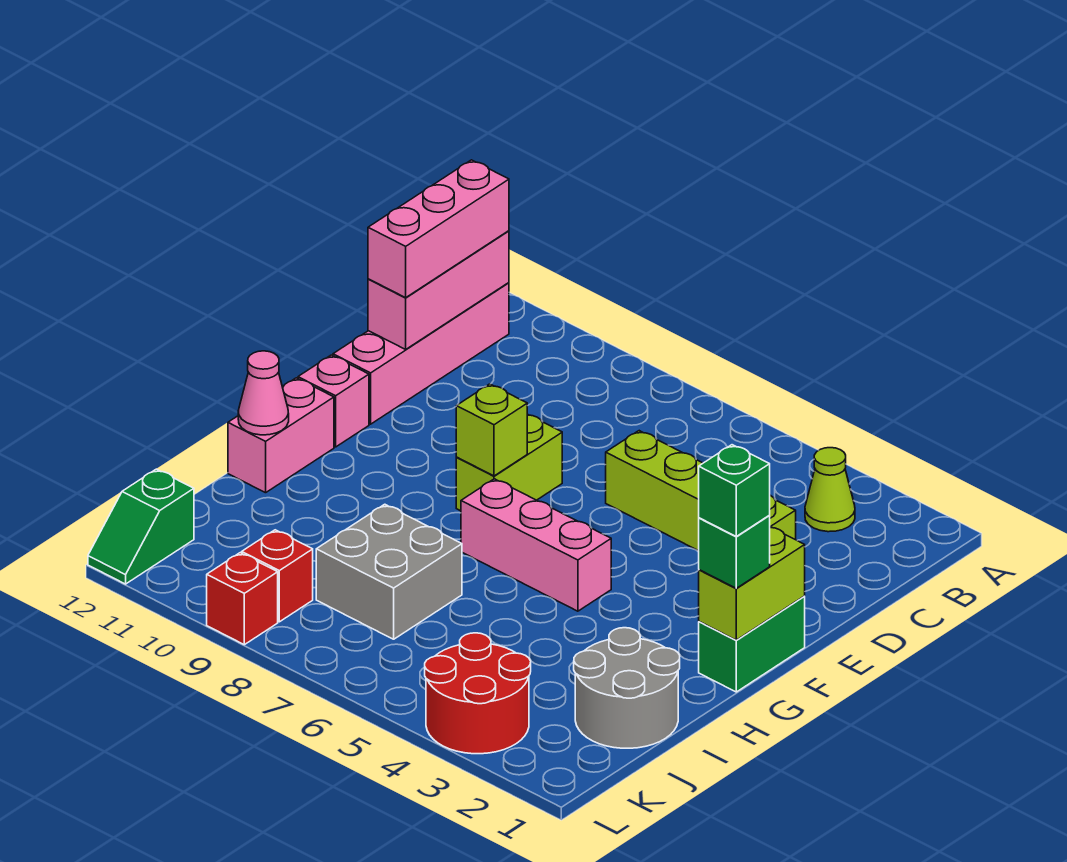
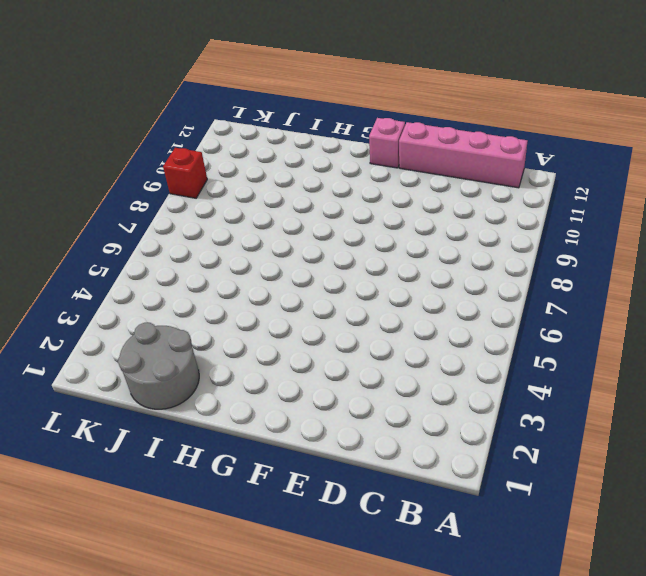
none -> lime 1x1 cone [805,448,855,532]
none -> lime 1x4 brick [606,431,796,551]
none -> lime 1x2 brick [456,414,562,511]

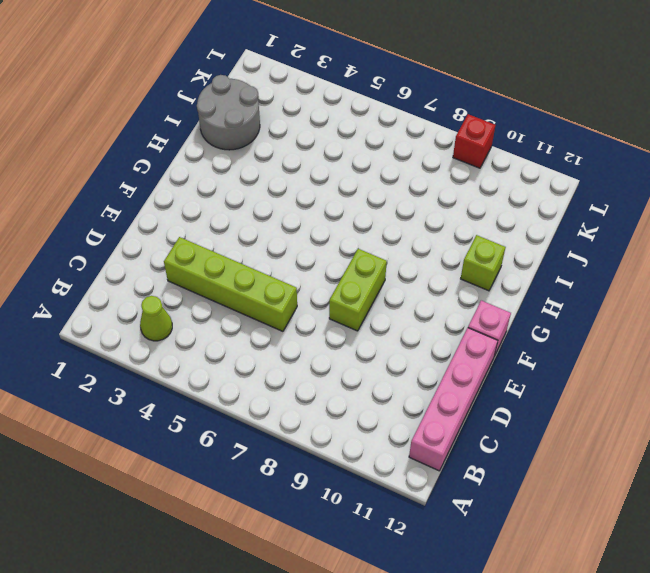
lime 1x1 brick [461,235,506,291] -> lime 1x1 brick moved to [456,384,527,476]
none -> green 1x2 brick [699,597,805,692]
none -> pink 1x3 brick [461,479,611,611]
none -> pink 1x2 brick [228,378,334,493]

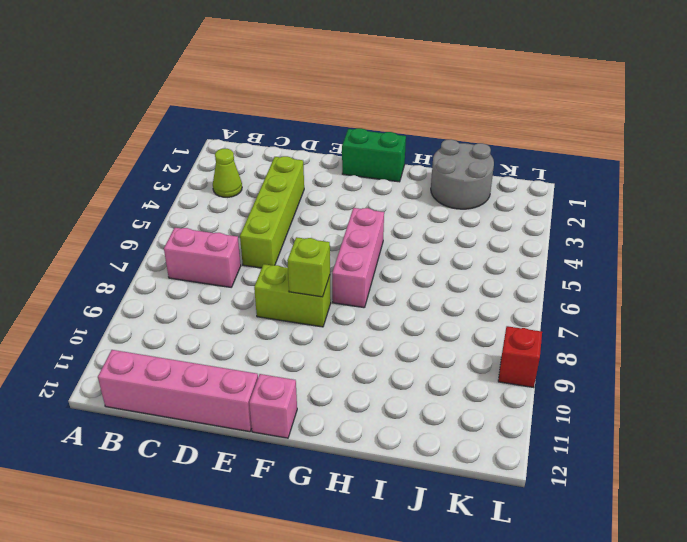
pink 1x2 brick [164,228,241,287] -> pink 1x2 brick moved to [228,378,334,493]
none -> grey 2x2 brick [316,504,462,639]
none -> red 2x2 round brick [425,633,531,754]
none -> red 1x1 brick [242,530,313,622]

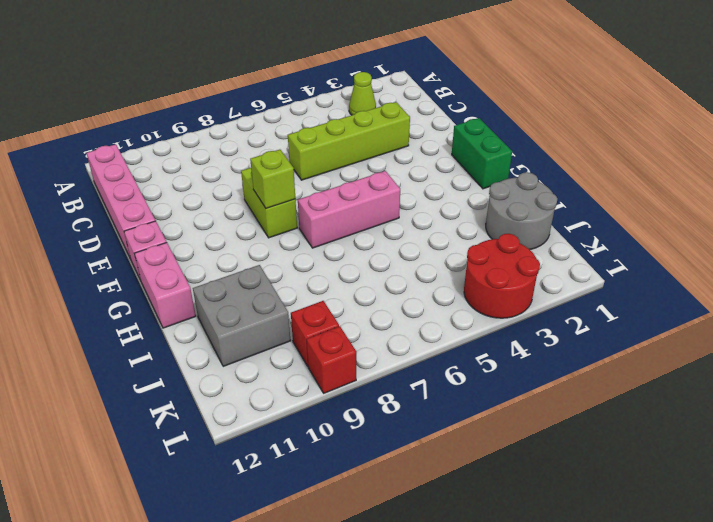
grey 2x2 brick [193,265,291,366] -> grey 2x2 brick moved to [316,504,462,639]
none -> green 1x2 slope [88,469,194,584]
none -> pink 1x3 brick [368,231,509,349]
none -> lime 1x2 brick [699,527,805,640]

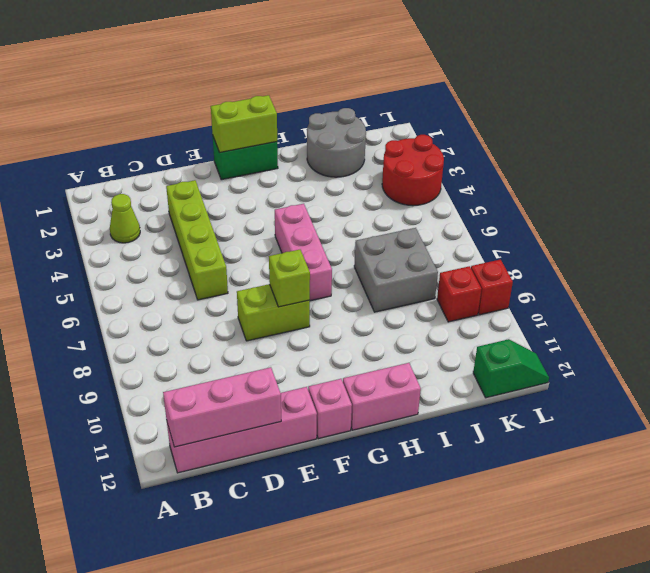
none -> pink 1x1 cone [238,351,289,435]
none -> pink 1x3 brick [368,160,509,298]
none -> green 1x1 brick [699,516,770,588]

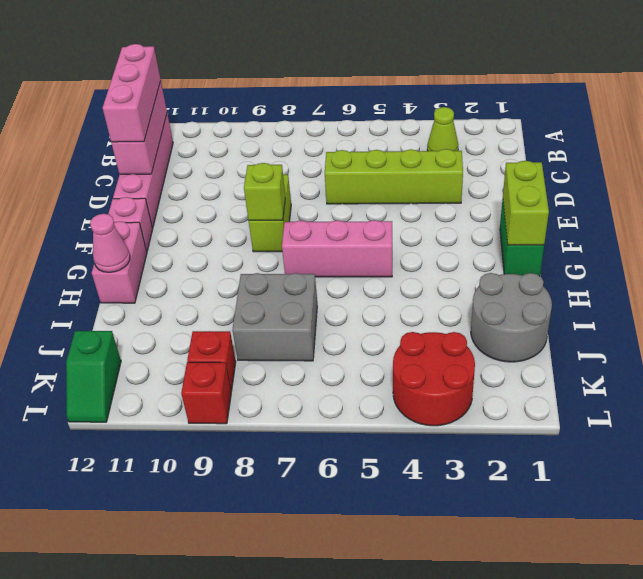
none -> green 1x1 brick [699,516,770,588]
none -> green 1x1 brick [699,445,770,536]

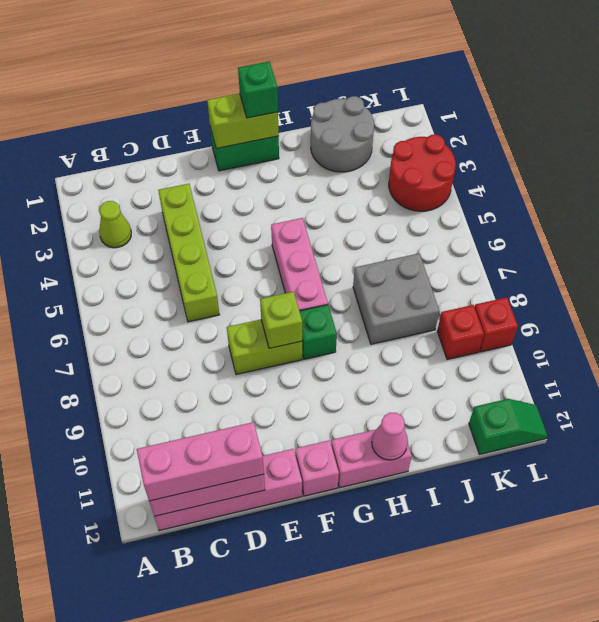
green 1x1 brick [300,305,337,359] -> green 1x1 brick moved to [699,445,770,536]

